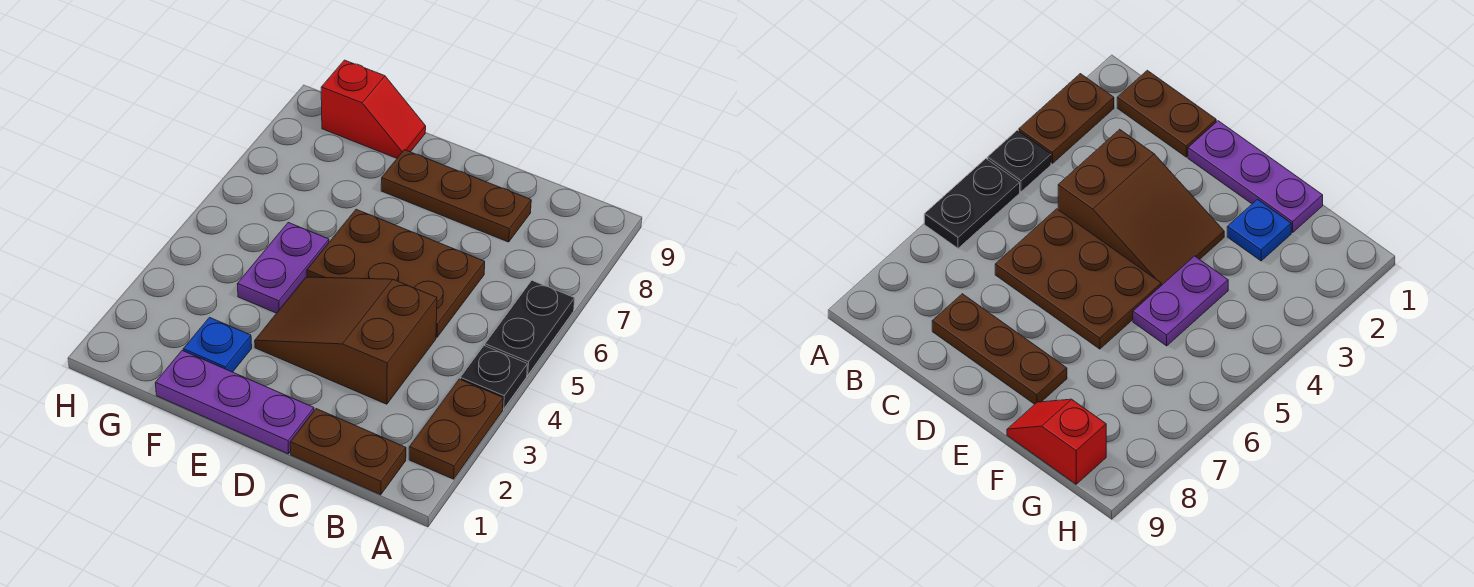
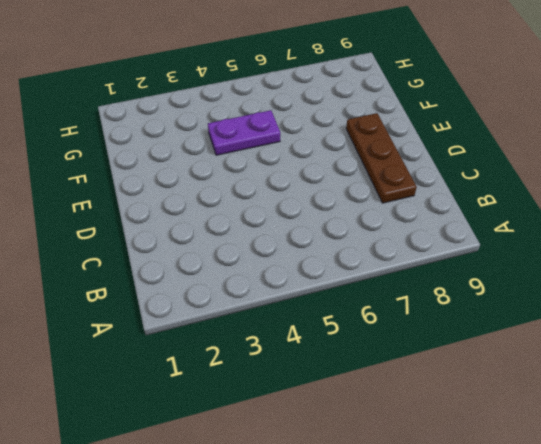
none -> brown 1x2 plate [409,379,503,479]
none -> black 1x1 plate [460,346,527,409]

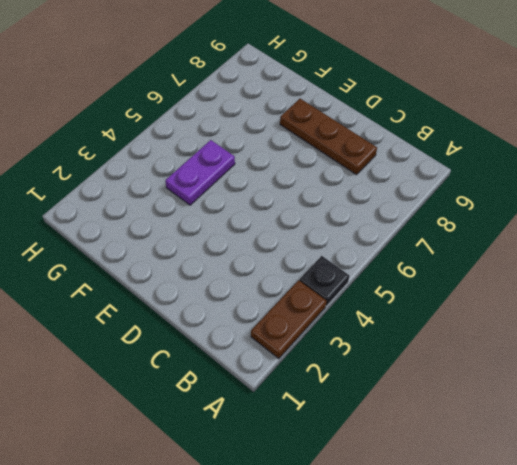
none -> black 1x2 plate [485,281,575,375]
none -> brown 1x2 plate [290,409,406,495]

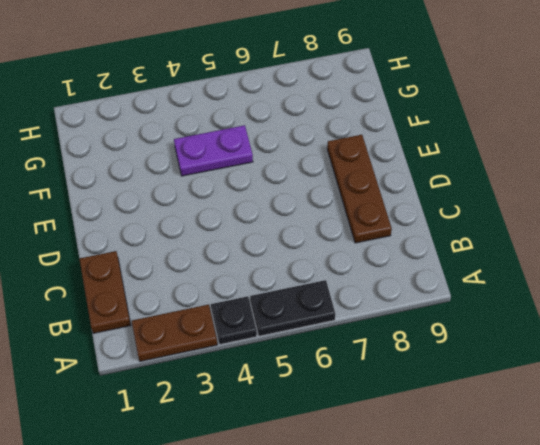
none -> brown 2x3 slope [255,277,437,404]
none -> brown 2x3 plate [307,209,485,337]

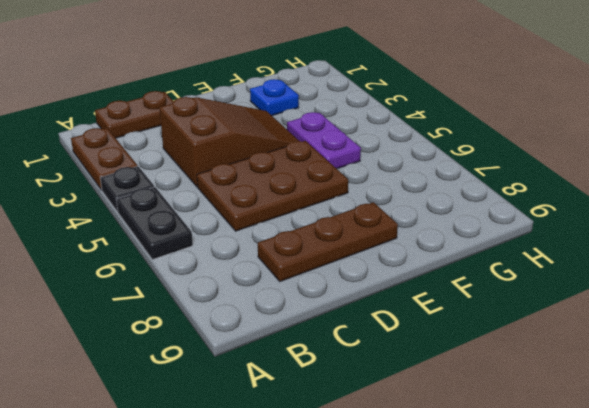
none -> purple 1x3 plate [155,351,314,454]
none -> red 1x2 slope [321,60,426,158]

